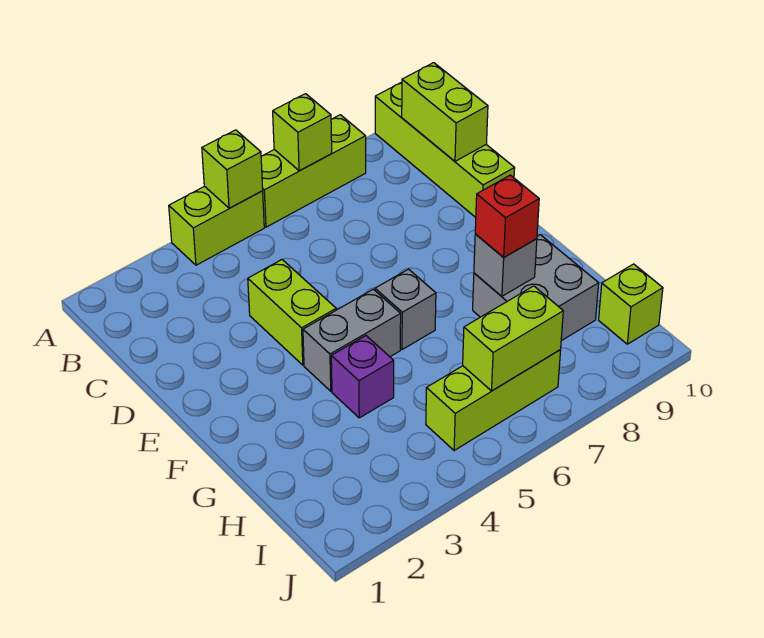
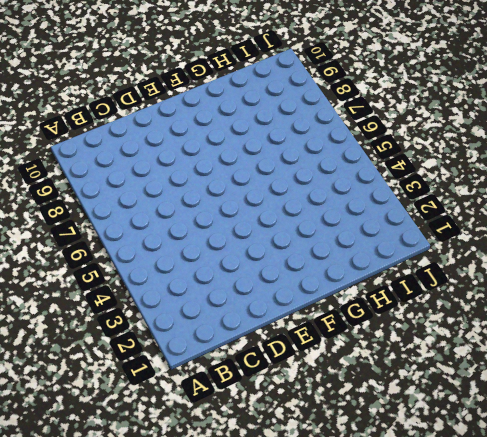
none -> lime 1x2 brick [169,186,264,265]
none -> lime 1x3 brick [261,115,366,227]
none -> lime 1x4 brick [375,82,515,217]

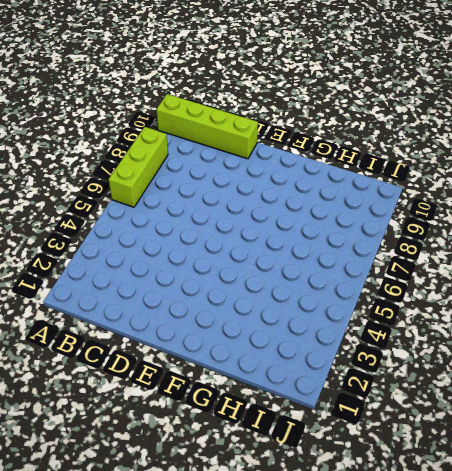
none -> lime 1x2 brick [169,186,264,265]
none -> lime 1x2 brick [248,260,336,365]
none -> grey 1x2 brick [303,289,401,391]

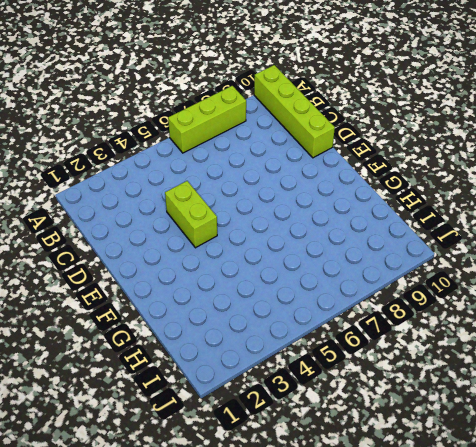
none -> lime 1x2 brick [169,186,264,265]
none -> grey 1x2 brick [303,289,401,391]
none -> grey 1x1 brick [375,269,436,350]

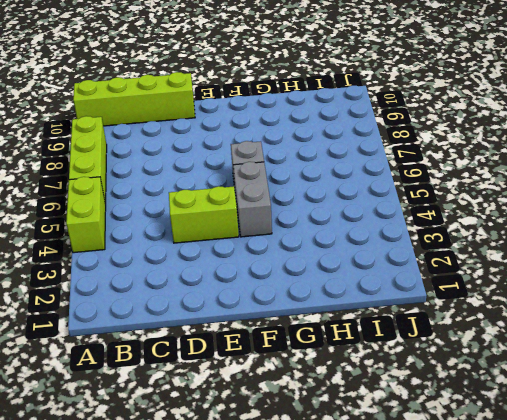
none -> purple 1x1 brick [331,336,394,418]
none -> grey 2x2 brick [473,235,599,341]
none -> lime 1x3 brick [426,350,561,451]

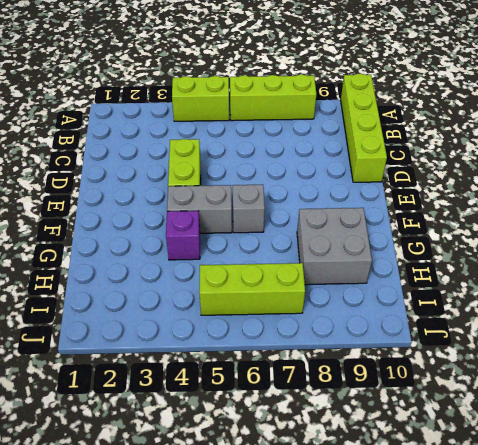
none -> lime 1x1 brick [599,264,663,344]
none -> lime 1x1 brick [202,130,263,208]
none -> lime 1x1 brick [273,94,332,171]

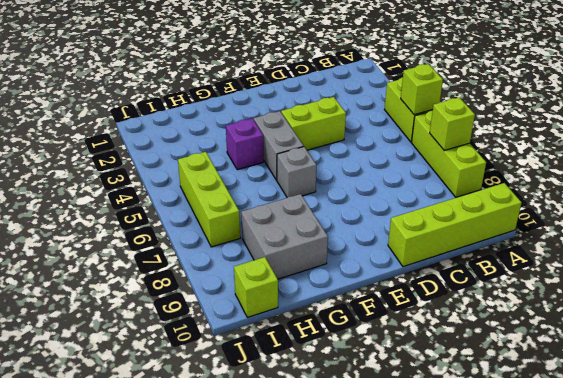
none -> lime 1x2 brick [402,63,488,161]
none -> grey 1x1 brick [474,234,537,296]
none -> lime 1x2 brick [463,286,563,391]

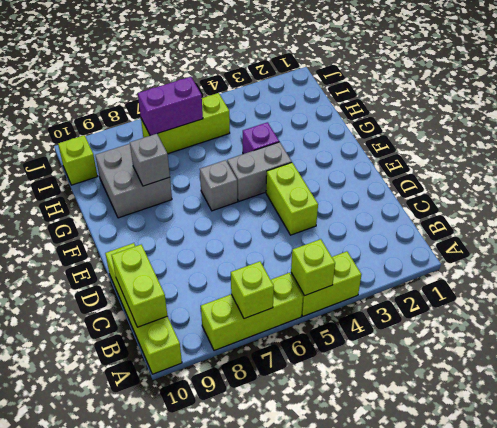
purple 1x2 brick [138,77,203,136] -> lime 1x2 brick [463,286,563,391]
none -> red 1x1 brick [475,175,539,257]

